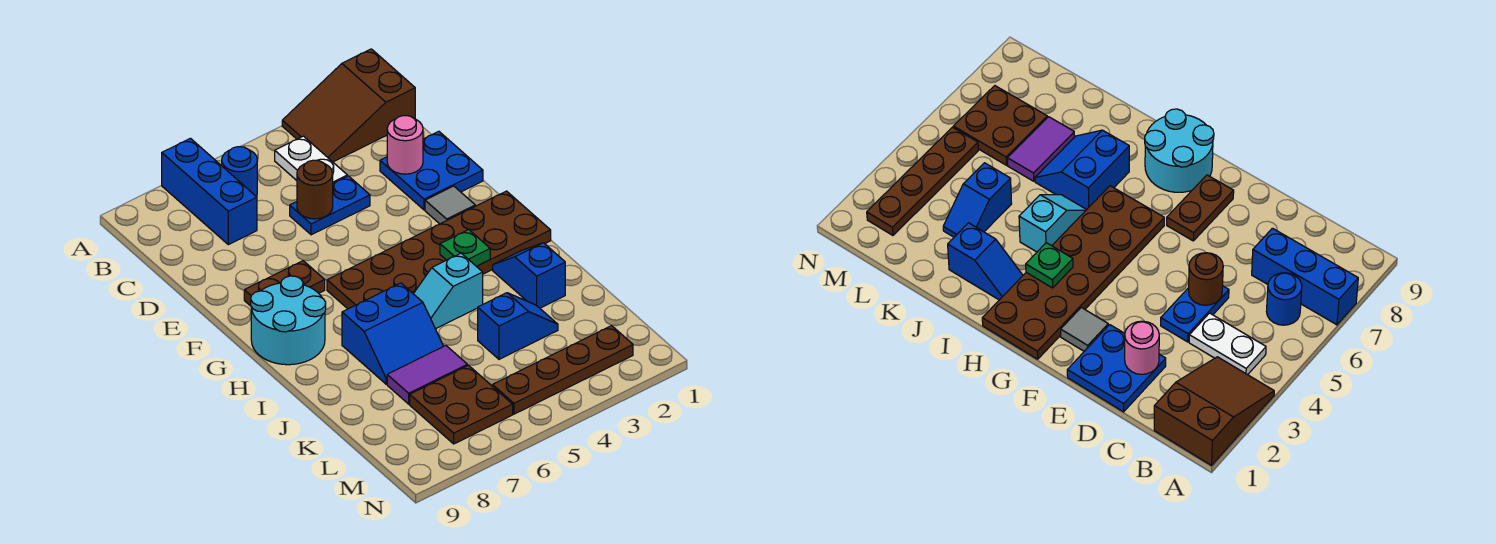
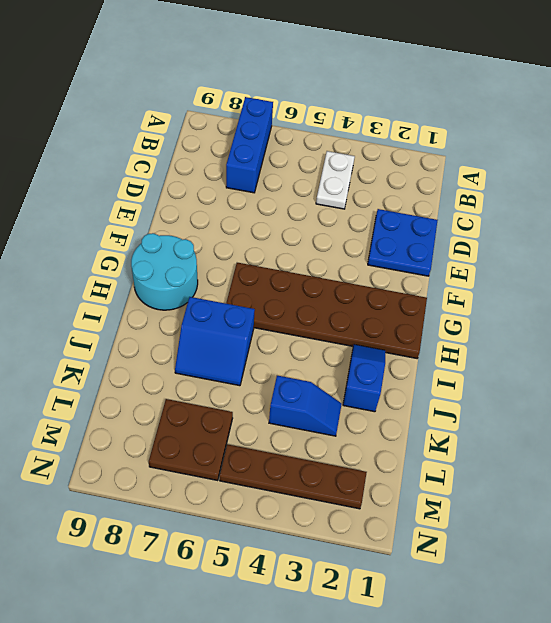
none -> brown 2x3 slope [282,49,415,162]
none -> blue 1x1 round brick [222,147,257,197]
none -> blue 1x2 plate [290,176,370,235]

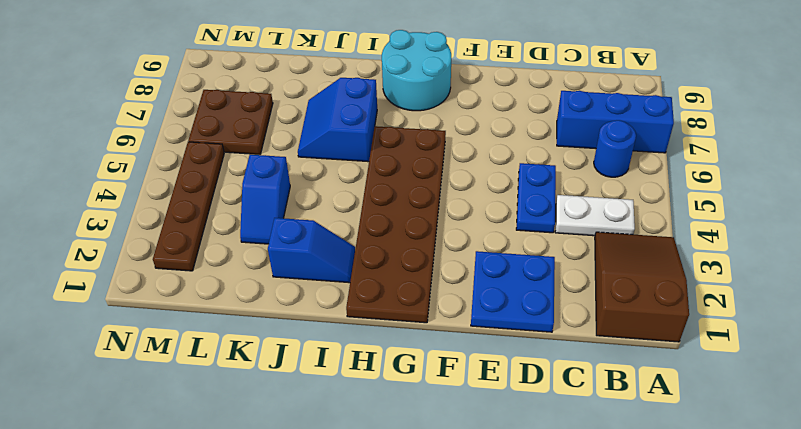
none -> grey 1x1 tile [425,186,475,224]
none -> brown 1x2 plate [244,261,325,306]
none -> cyan 1x2 slope [414,253,483,329]

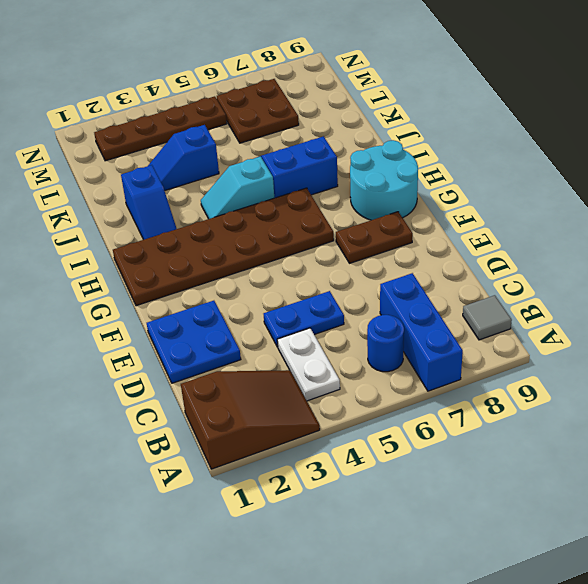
grey 1x1 tile [463,295,512,340] -> grey 1x1 tile moved to [425,186,475,224]
cyan 1x2 slope [201,157,274,219] -> cyan 1x2 slope turned to [414,253,483,329]
none -> purple 1x2 tile [387,346,467,404]
none -> pink 1x1 round brick [387,116,423,174]
none -> brown 1x1 round brick [297,160,333,219]

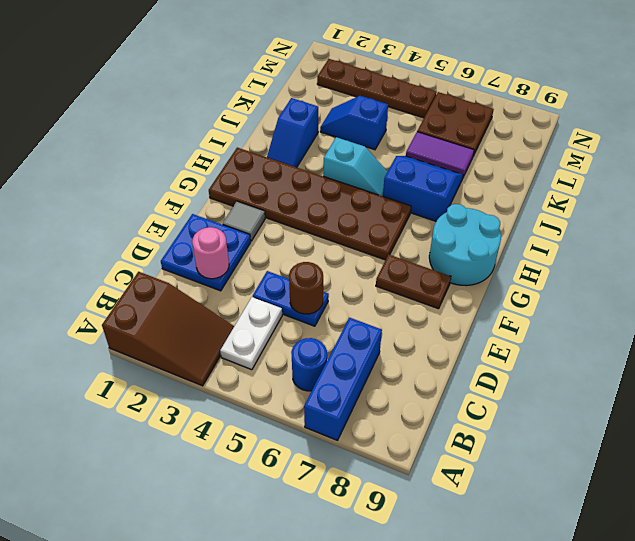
none -> green 1x1 plate [440,230,490,266]

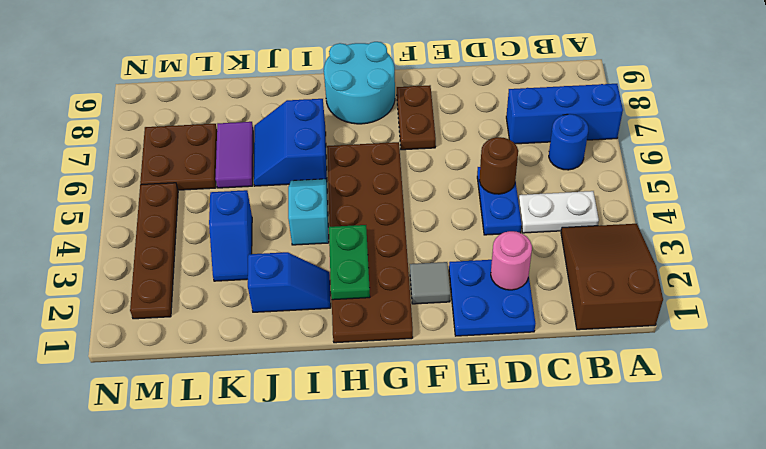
green 1x2 plate [329,225,370,300] -> green 1x1 plate [440,230,490,266]

